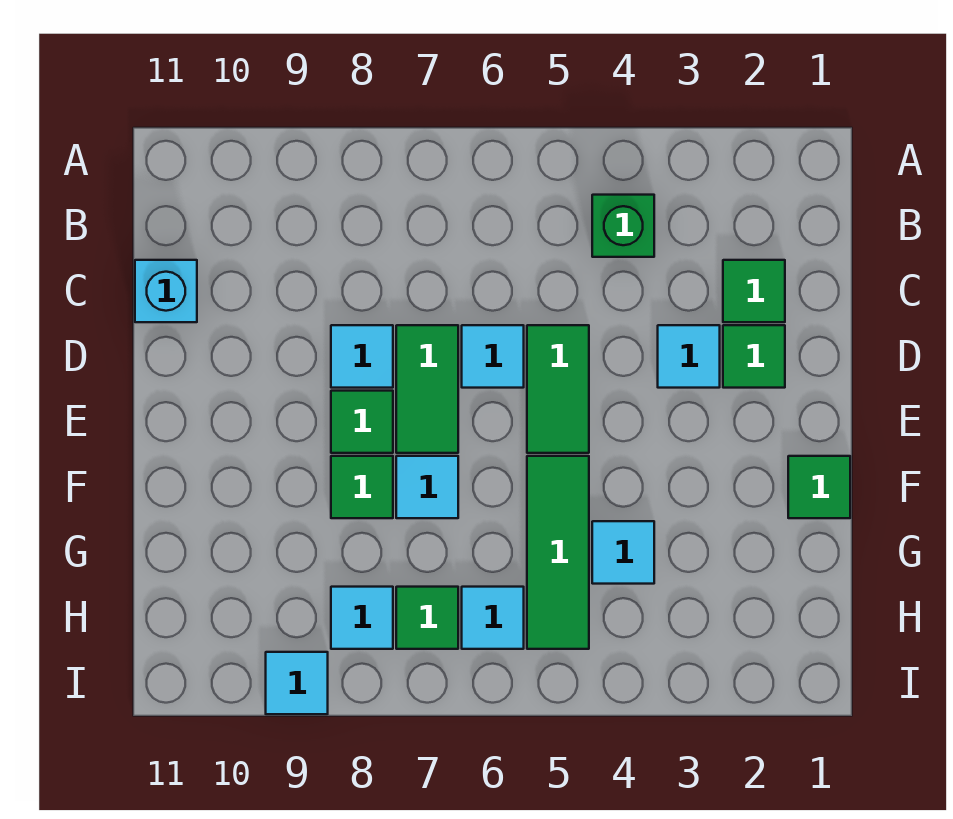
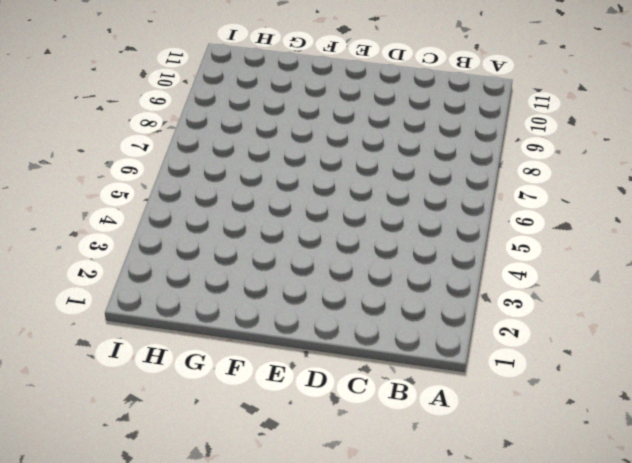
none -> green 1x1 brick [592,195,654,257]
none -> green 1x1 tile [723,260,785,322]
none -> cyan 1x1 brick [135,260,197,322]

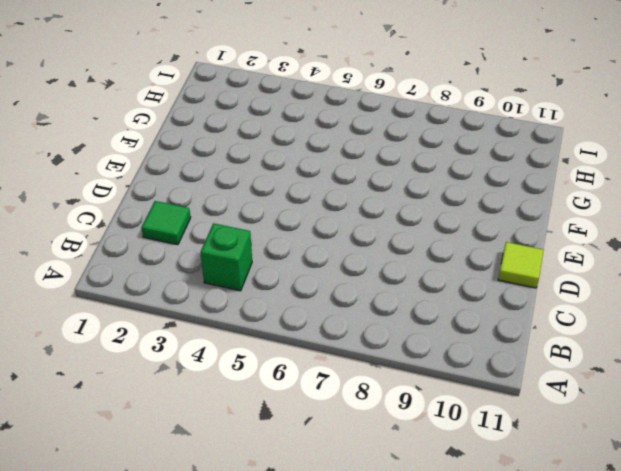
lime 1x1 tile [498,242,544,288] -> none
none -> cyan 1x1 brick [135,260,197,322]
none -> green 1x1 tile [723,325,785,388]
none -> cyan 1x1 tile [658,325,720,388]

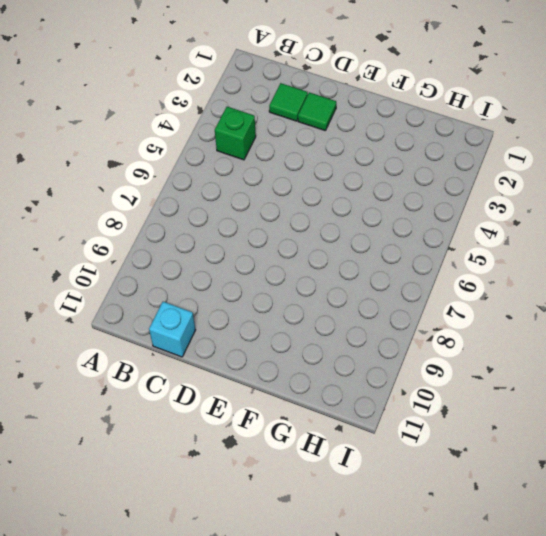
none -> cyan 1x1 tile [658,325,720,388]
none -> green 1x2 tile [527,325,589,453]
none -> cyan 1x1 tile [462,325,524,388]

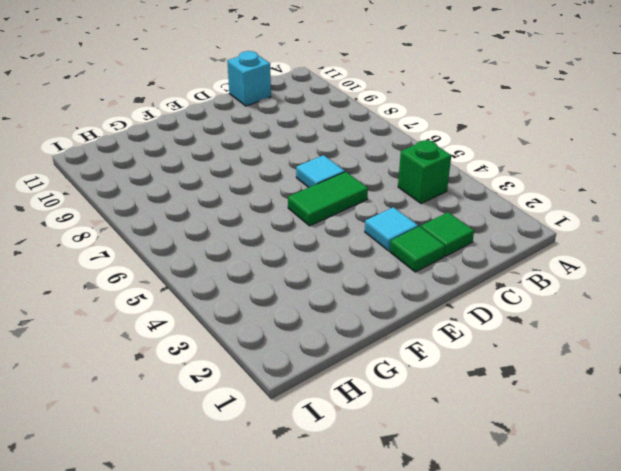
none -> green 1x2 tile [396,325,458,453]
none -> cyan 1x1 tile [331,325,393,388]
none -> green 1x1 tile [331,391,393,453]

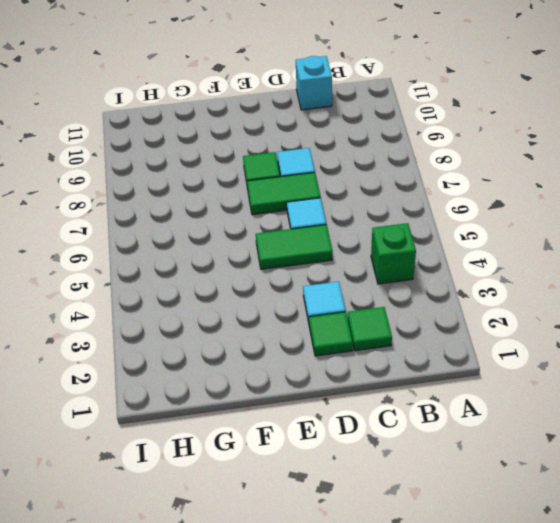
none -> green 1x1 tile [788,456,850,518]
none -> green 1x3 tile [527,456,589,649]
none -> cyan 1x1 tile [396,456,458,518]

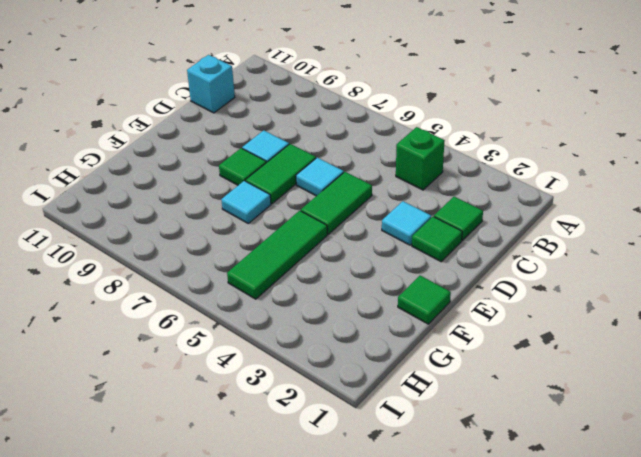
none -> green 1x1 tile [331,456,393,518]
none -> cyan 1x1 tile [592,521,654,584]
none -> cyan 1x1 tile [462,587,524,649]

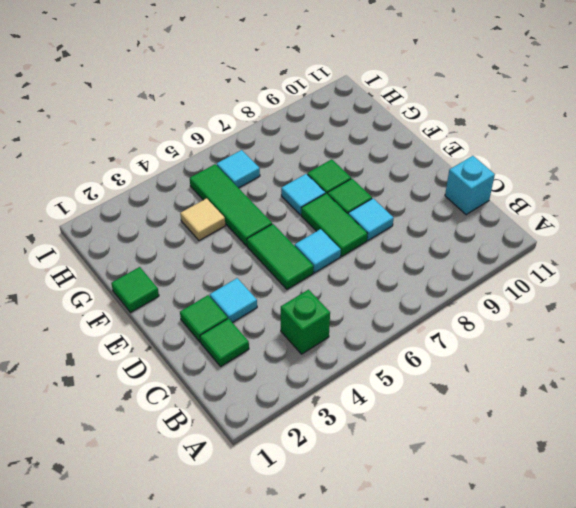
tan 1x1 tile [180,198,225,241] -> cyan 1x1 tile [592,521,654,584]
none -> green 1x1 tile [396,587,458,649]
none -> cyan 1x1 tile [331,587,393,649]
none -> cyan 1x1 tile [266,652,328,714]

